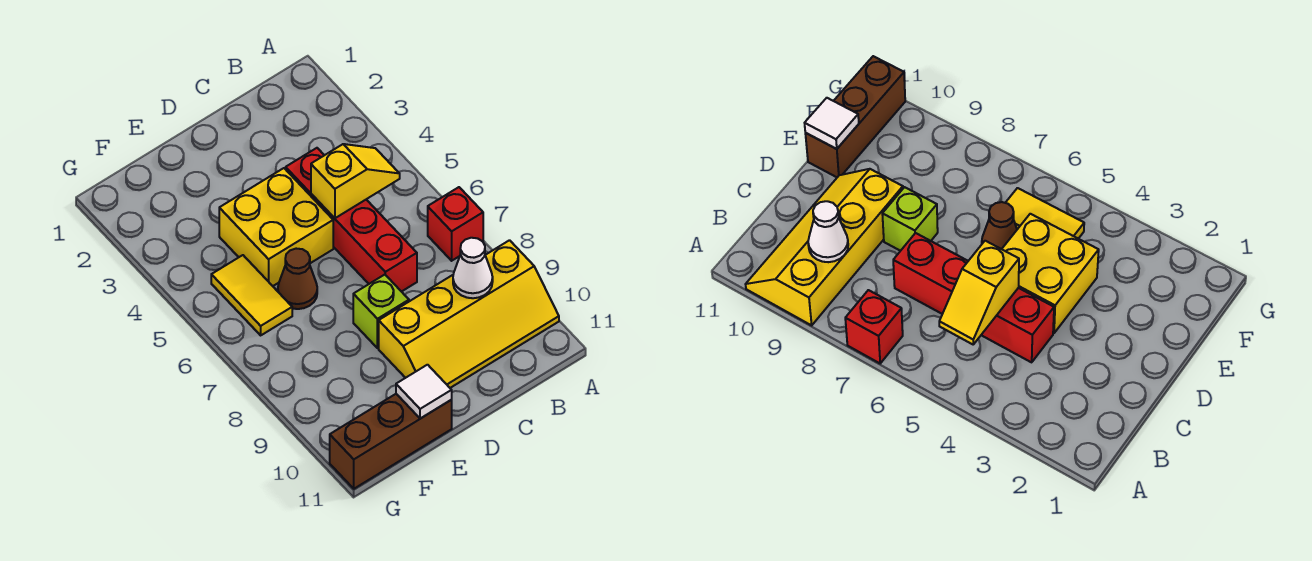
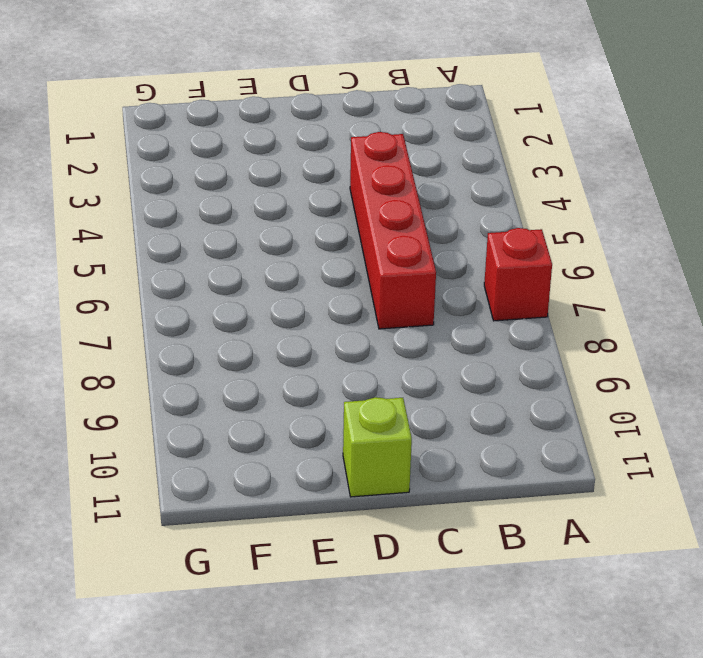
lime 1x1 brick [343,397,412,497] -> lime 1x1 brick moved to [353,275,409,348]
none -> yellow 2x4 slope [379,240,559,388]
none -> yellow 2x2 brick [219,168,333,286]

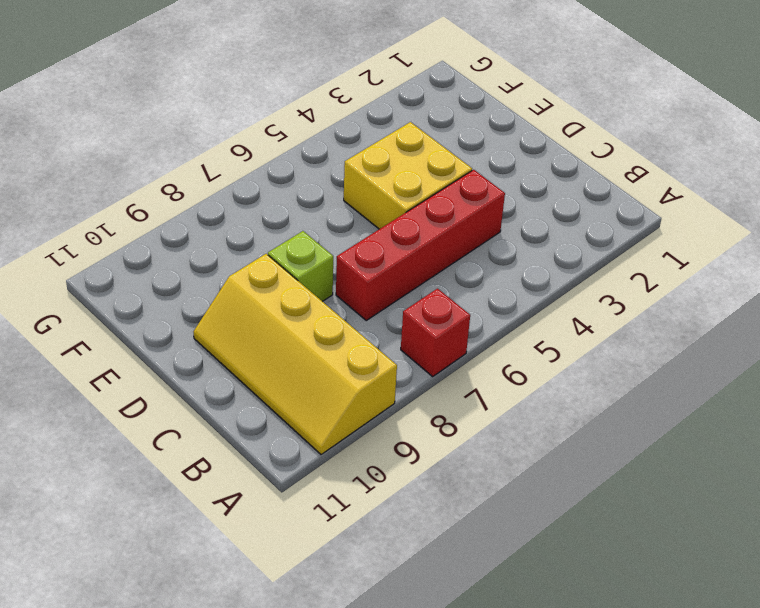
none -> brown 1x1 cone [278,249,317,309]
none -> brown 1x3 brick [330,394,452,489]

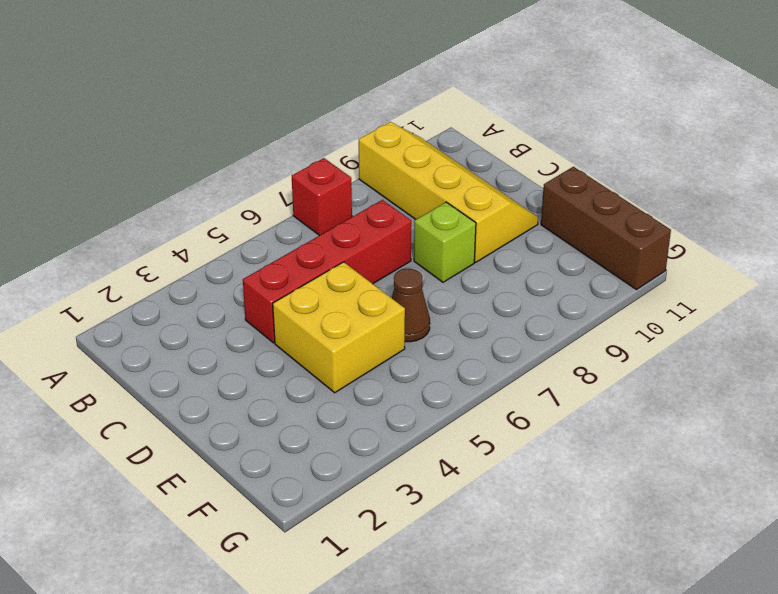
none -> yellow 1x2 tile [211,255,292,335]
none -> yellow 1x2 slope [311,144,400,218]

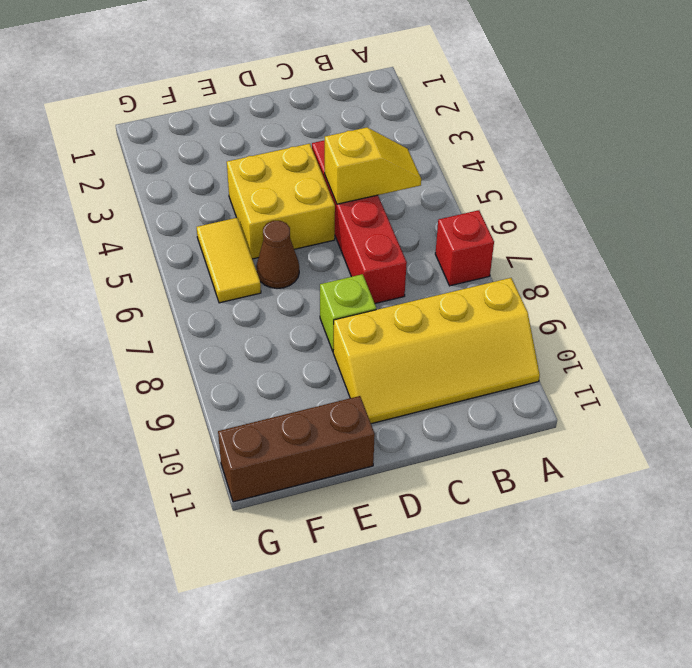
none -> white 1x1 cone [453,238,493,298]
none -> white 1x1 tile [396,365,452,419]

